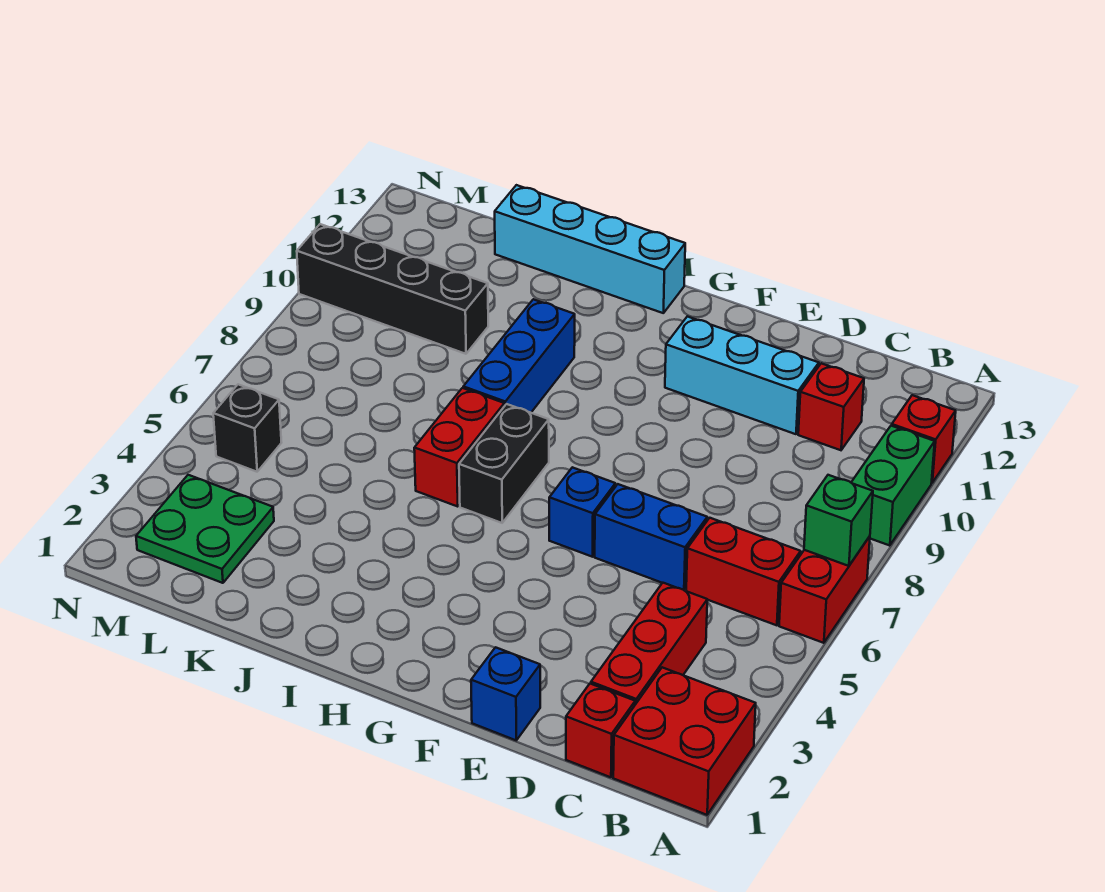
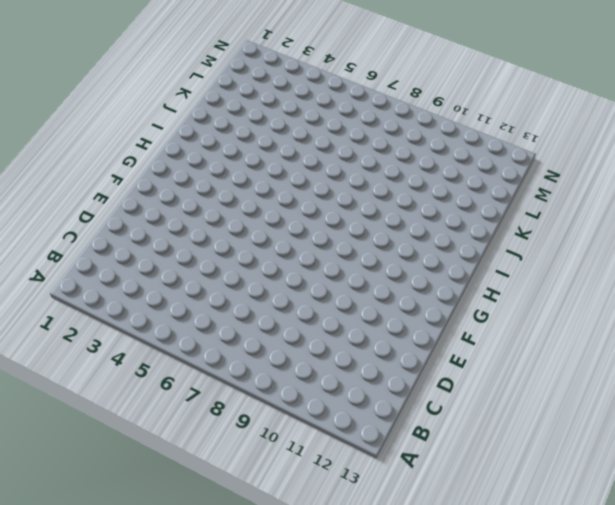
none -> red 2x2 brick [613,667,756,815]
none -> red 1x2 brick [779,536,870,643]
none -> green 1x2 brick [851,426,935,546]

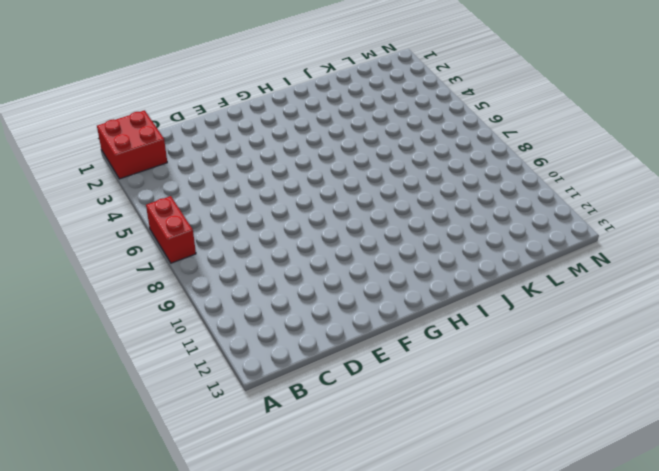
none -> green 1x2 brick [851,426,935,546]
none -> red 1x1 brick [892,395,956,483]
none -> red 1x2 brick [686,518,801,625]

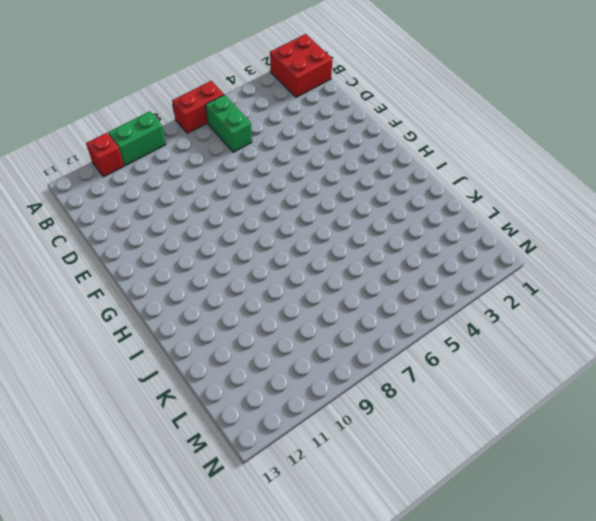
green 1x2 brick [205,95,252,152] -> red 1x2 brick [686,518,801,625]
none -> red 1x1 brick [566,684,635,777]
none -> red 1x3 brick [591,583,707,704]
none -> red 1x1 brick [798,363,864,450]

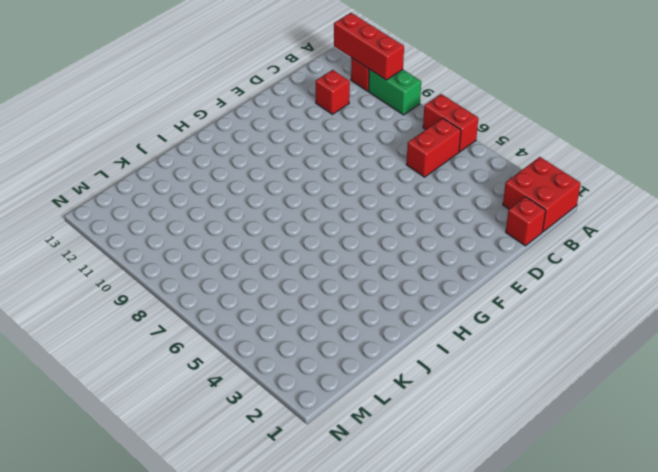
red 1x3 brick [334,13,404,80] -> red 1x3 brick moved to [591,583,707,704]
none -> blue 1x2 brick [595,484,707,590]
none -> cyan 1x3 brick [665,316,819,434]
none -> blue 1x1 brick [471,647,540,740]

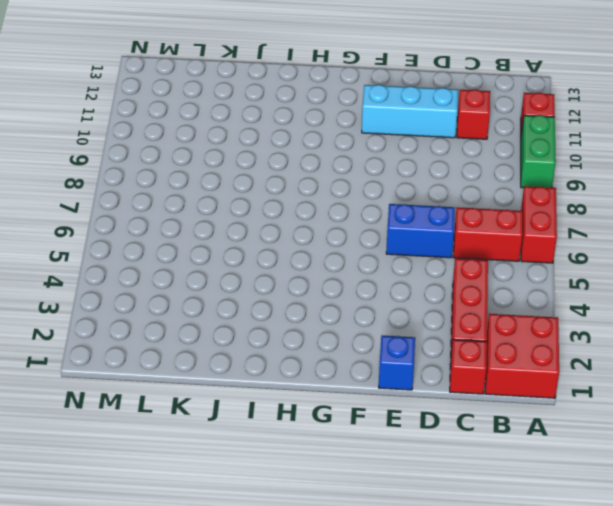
none -> blue 1x1 brick [549,467,615,557]
none -> black 1x2 brick [459,404,549,523]
none -> cyan 1x4 brick [495,185,685,313]

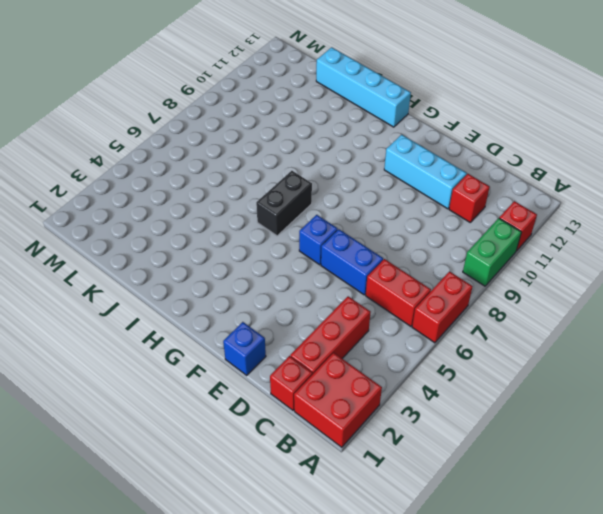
none -> red 1x2 brick [414,388,504,506]
none -> blue 1x3 brick [463,299,575,413]
none -> black 1x4 brick [297,224,488,354]

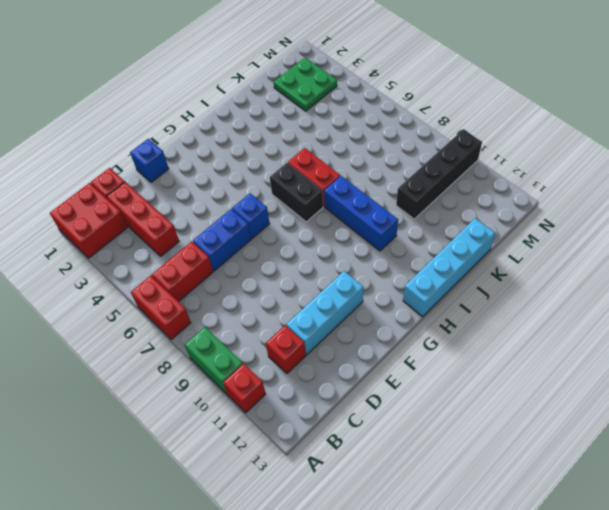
none -> black 1x1 brick [213,384,282,472]
none -> green 1x1 brick [804,475,873,566]

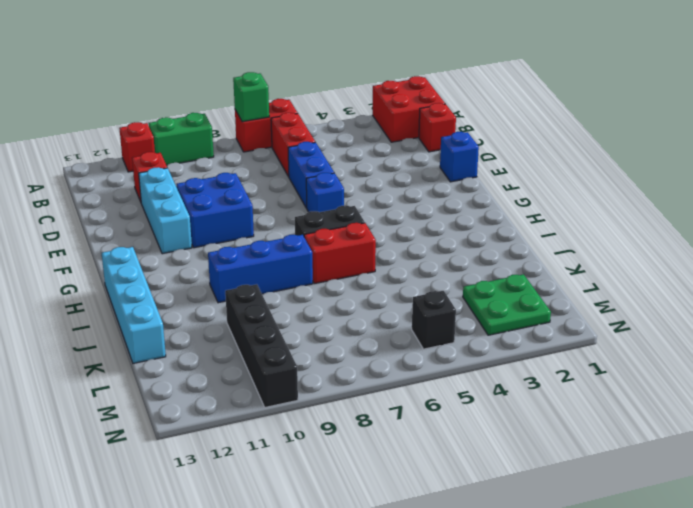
blue 2x2 brick [177,173,254,248] -> none
none -> red 1x3 brick [591,583,707,704]

